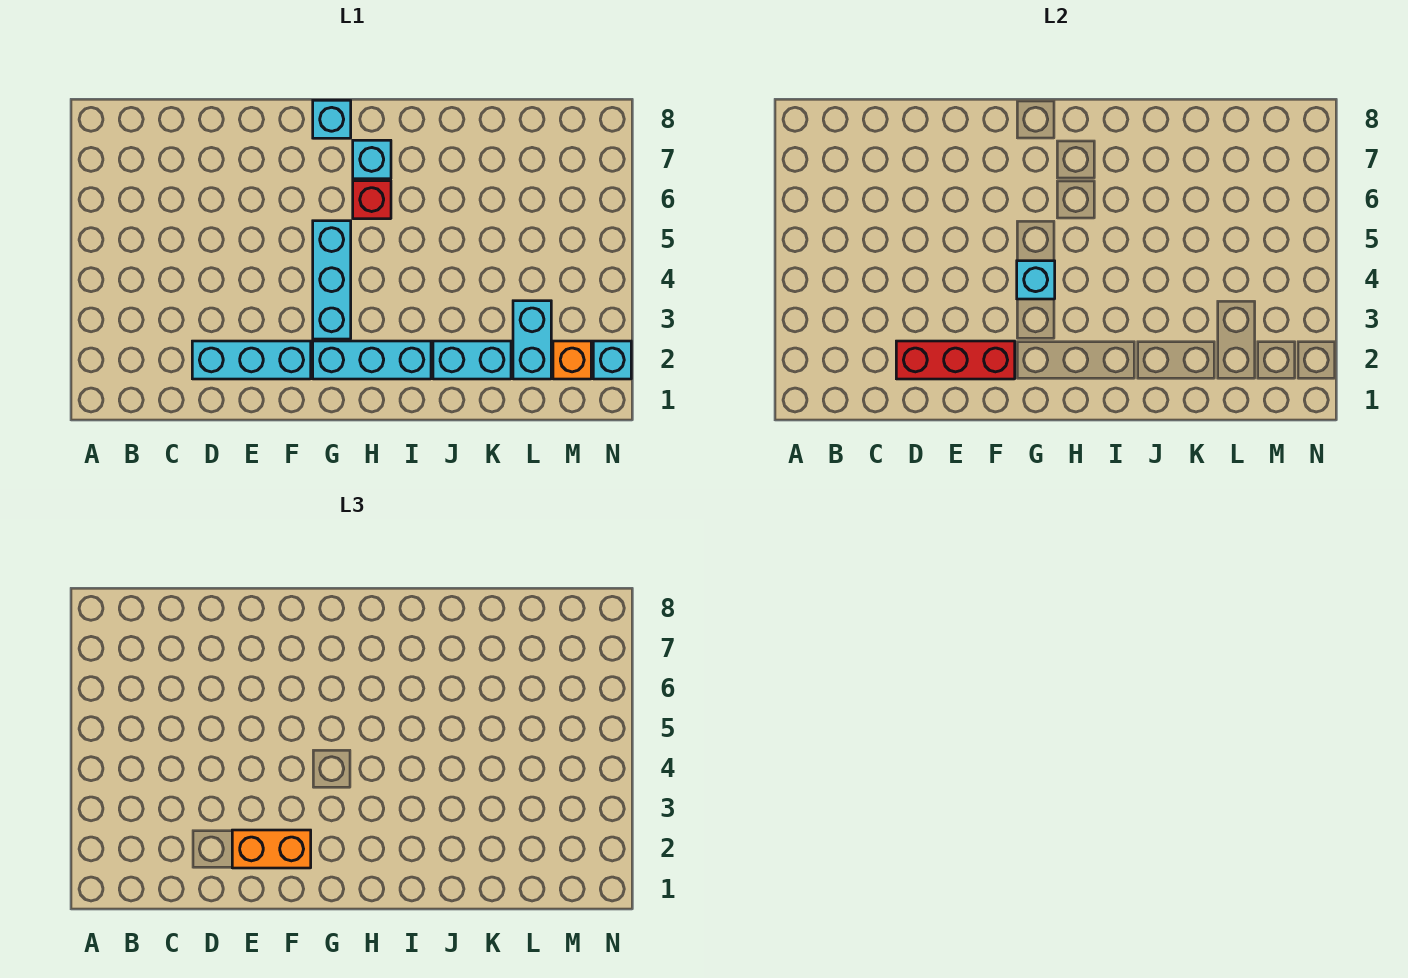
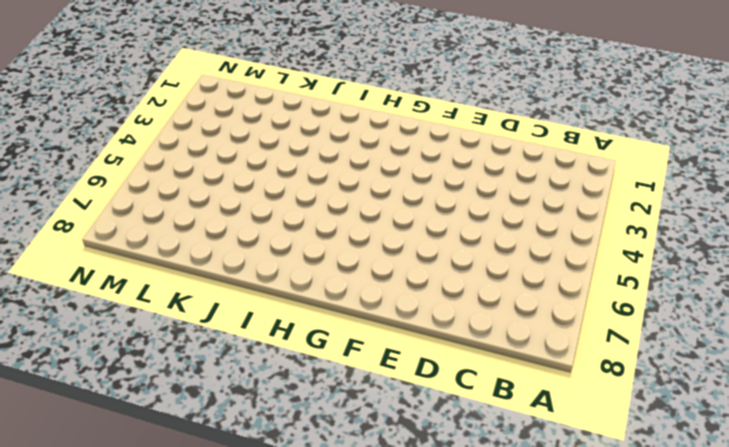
none -> cyan 1x3 brick [192,341,311,379]
none -> cyan 1x3 brick [313,341,431,379]
none -> cyan 1x3 brick [313,221,351,339]

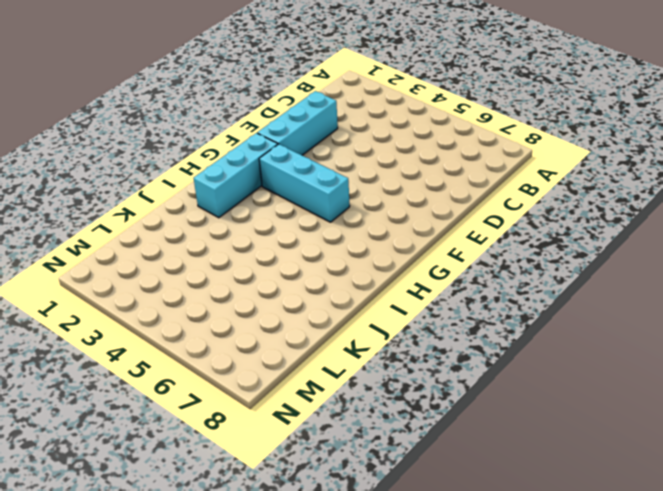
none -> cyan 1x1 brick [313,100,351,138]
none -> red 1x1 brick [353,181,391,219]
none -> cyan 1x1 brick [353,140,391,179]

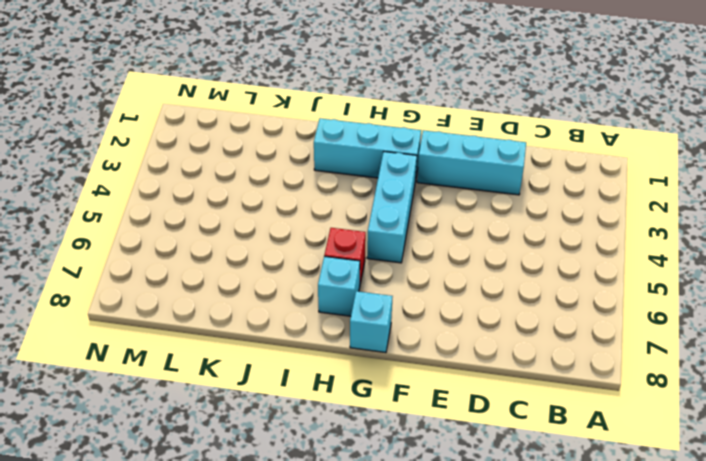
none -> cyan 1x2 brick [433,341,511,379]
none -> cyan 1x2 brick [513,301,551,379]
none -> orange 1x1 brick [553,341,591,379]

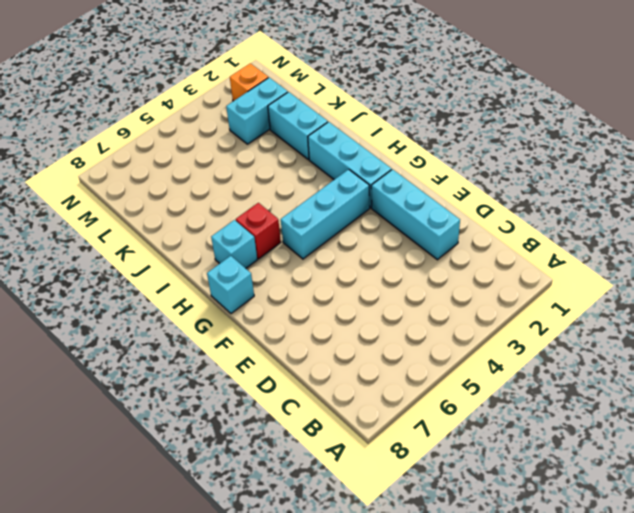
none -> cyan 1x1 brick [593,341,631,379]
none -> red 1x3 brick [896,341,1015,379]
none -> cyan 1x1 brick [1017,261,1055,299]

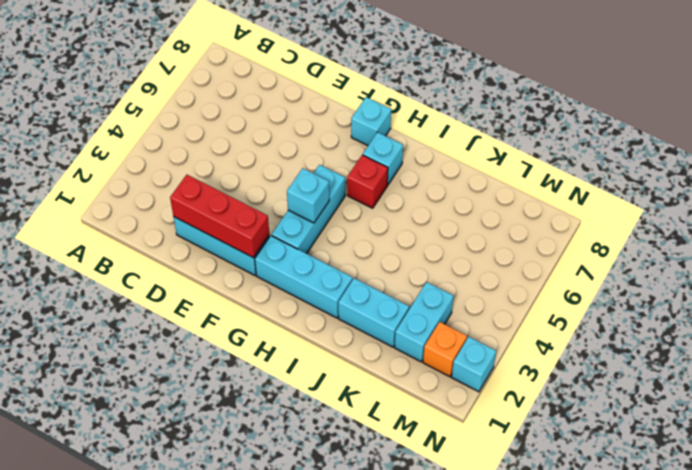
none -> orange 1x2 brick [232,830,311,868]

